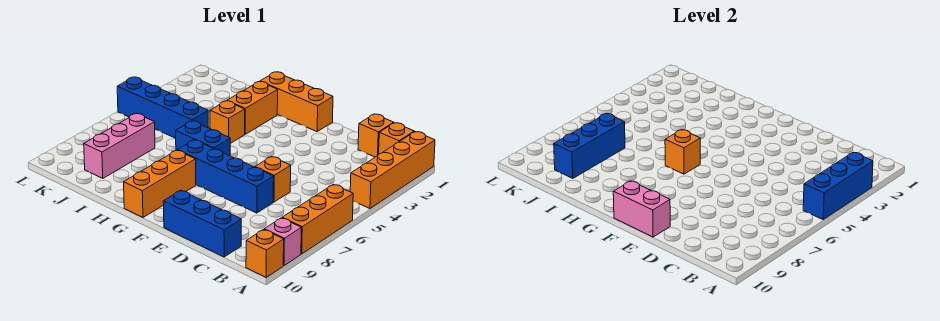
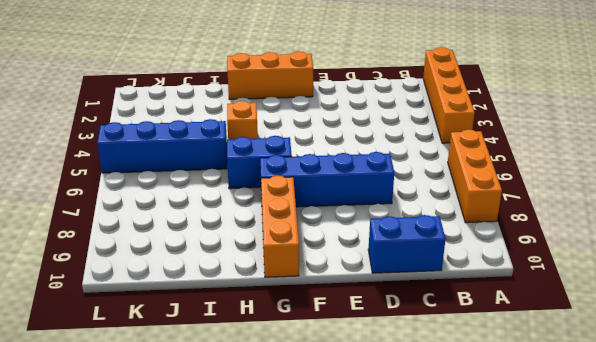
blue 1x2 brick [368,215,446,273] -> blue 1x3 brick [163,190,241,257]
none -> pink 1x1 brick [264,218,301,265]
none -> orange 1x1 brick [246,229,284,277]
none -> orange 1x1 brick [379,123,414,154]

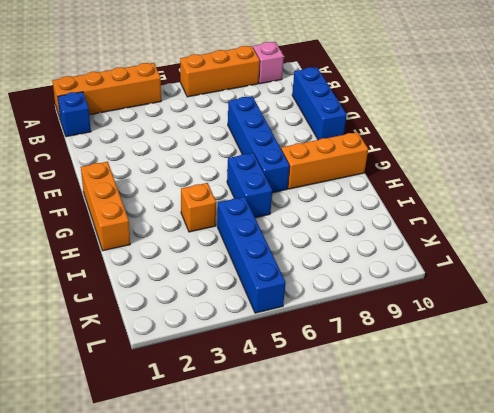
blue 1x1 brick [58,92,91,137] -> orange 1x1 brick [379,123,414,154]
none -> orange 1x1 brick [246,229,284,277]
none -> orange 1x1 brick [358,114,394,157]
none -> orange 1x1 brick [255,157,291,202]

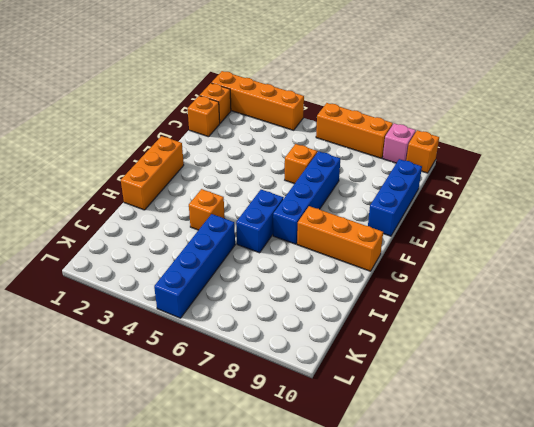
none -> orange 1x2 brick [227,82,278,134]
none -> pink 1x3 brick [84,114,155,178]
none -> blue 1x3 brick [803,152,873,219]

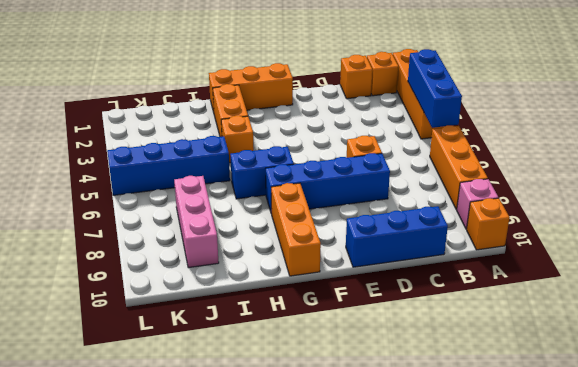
none -> pink 1x2 brick [613,181,670,237]
none -> orange 1x1 brick [665,130,700,174]
none -> blue 1x3 brick [554,114,625,178]

